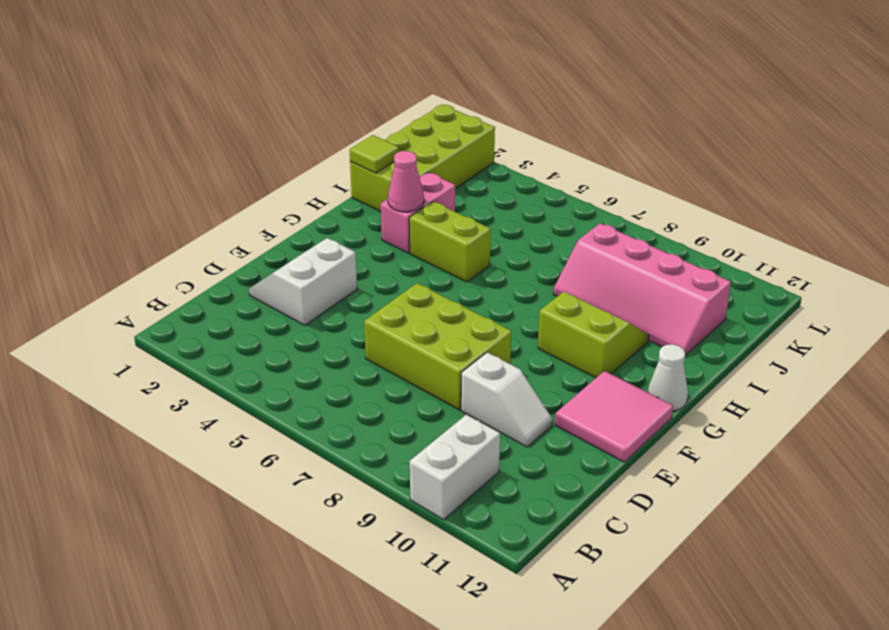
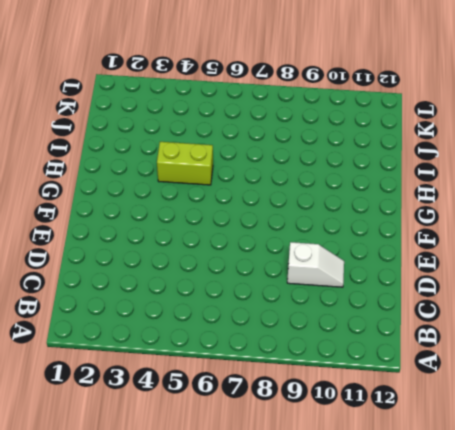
none -> white 1x2 brick [410,414,500,520]
none -> white 2x2 slope [249,238,357,325]
none -> lime 2x3 brick [364,283,512,410]

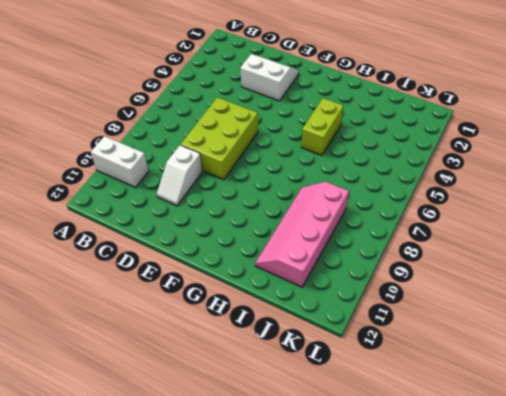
none -> pink 2x2 tile [555,371,673,462]
none -> lime 2x2 slope [538,292,649,378]
none -> white 1x1 cone [648,344,688,411]

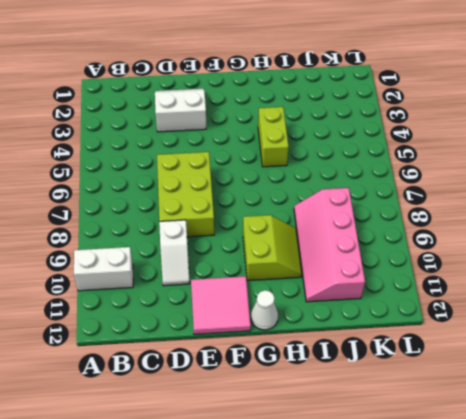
none -> pink 1x2 brick [381,172,455,253]
none -> lime 2x4 brick [350,105,495,211]
none -> pink 1x1 cone [388,151,424,212]

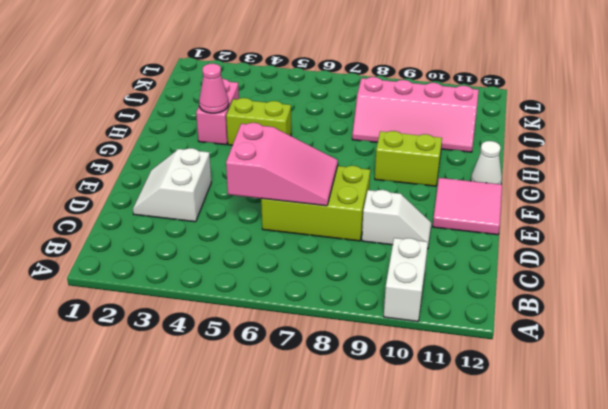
pink 2x3 slope [226,123,338,206] -> none
none -> lime 2x4 brick [350,105,495,211]
none -> lime 1x1 tile [350,135,399,173]

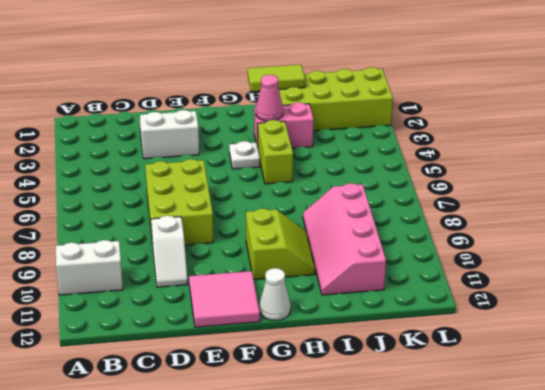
white 1x1 plate [229,141,260,169] -> none
lime 1x2 tile [248,65,305,91] -> lime 1x1 tile [350,135,399,173]

